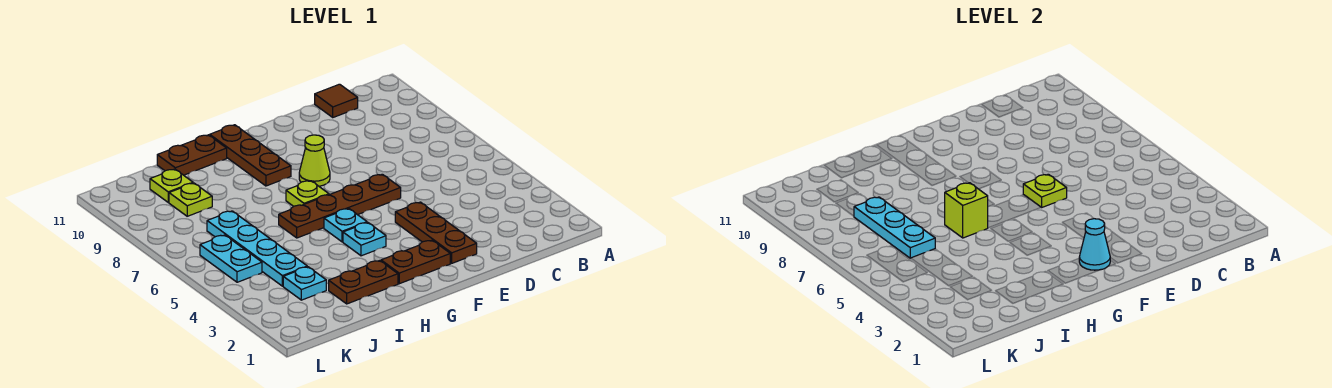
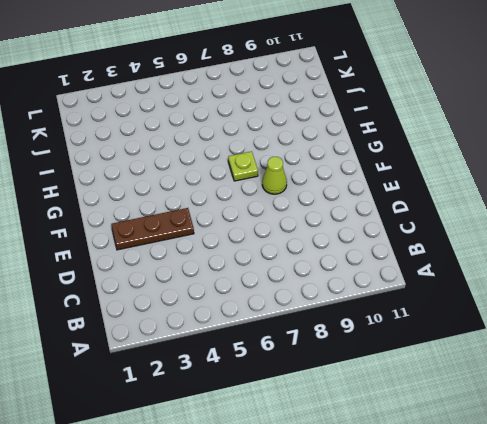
none -> brown 1x1 tile [315,84,358,117]
none -> brown 1x4 plate [279,174,401,238]
none -> brown 1x2 plate [381,240,450,284]

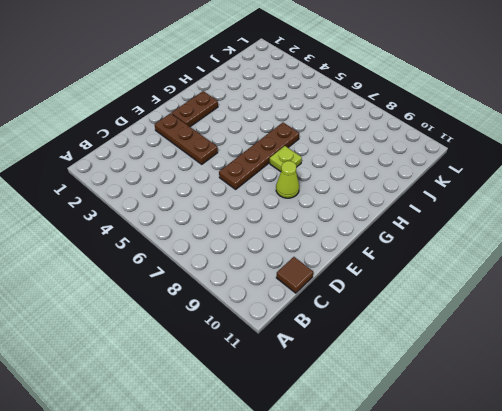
none -> cyan 1x1 plate [343,223,386,256]
none -> cyan 1x1 plate [324,209,367,242]
none -> brown 1x3 plate [210,125,291,186]

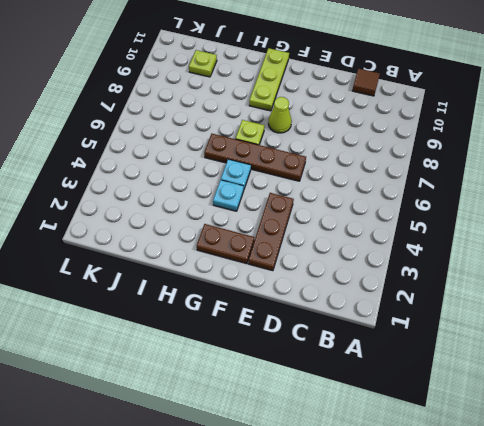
lime 1x3 plate [249,48,289,111] -> brown 1x3 plate [210,125,291,186]
none -> brown 1x2 plate [329,261,398,304]
none -> brown 1x2 plate [157,135,227,175]
none -> cyan 1x1 plate [283,267,326,300]

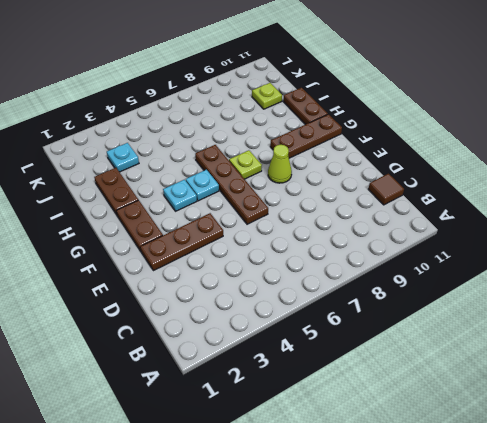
none -> cyan 1x4 plate [207,211,307,286]
none -> lime 1x1 plate [169,183,212,216]
none -> cyan 1x2 plate [200,235,262,282]

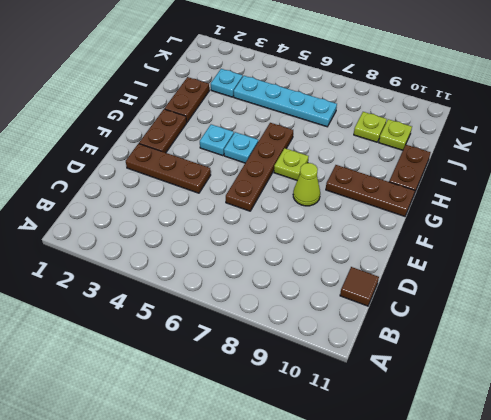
none -> cyan 1x2 plate [200,235,262,282]
none -> lime 1x1 plate [1023,174,1067,208]
none -> cyan 1x1 cone [1079,219,1110,270]

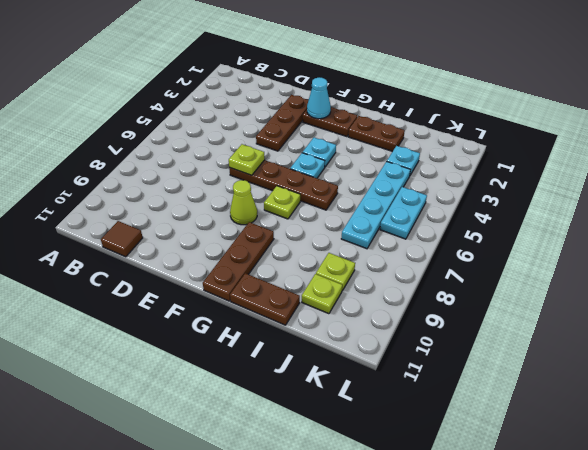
none -> lime 1x1 brick [945,183,988,238]
none -> cyan 1x3 plate [854,197,935,258]

